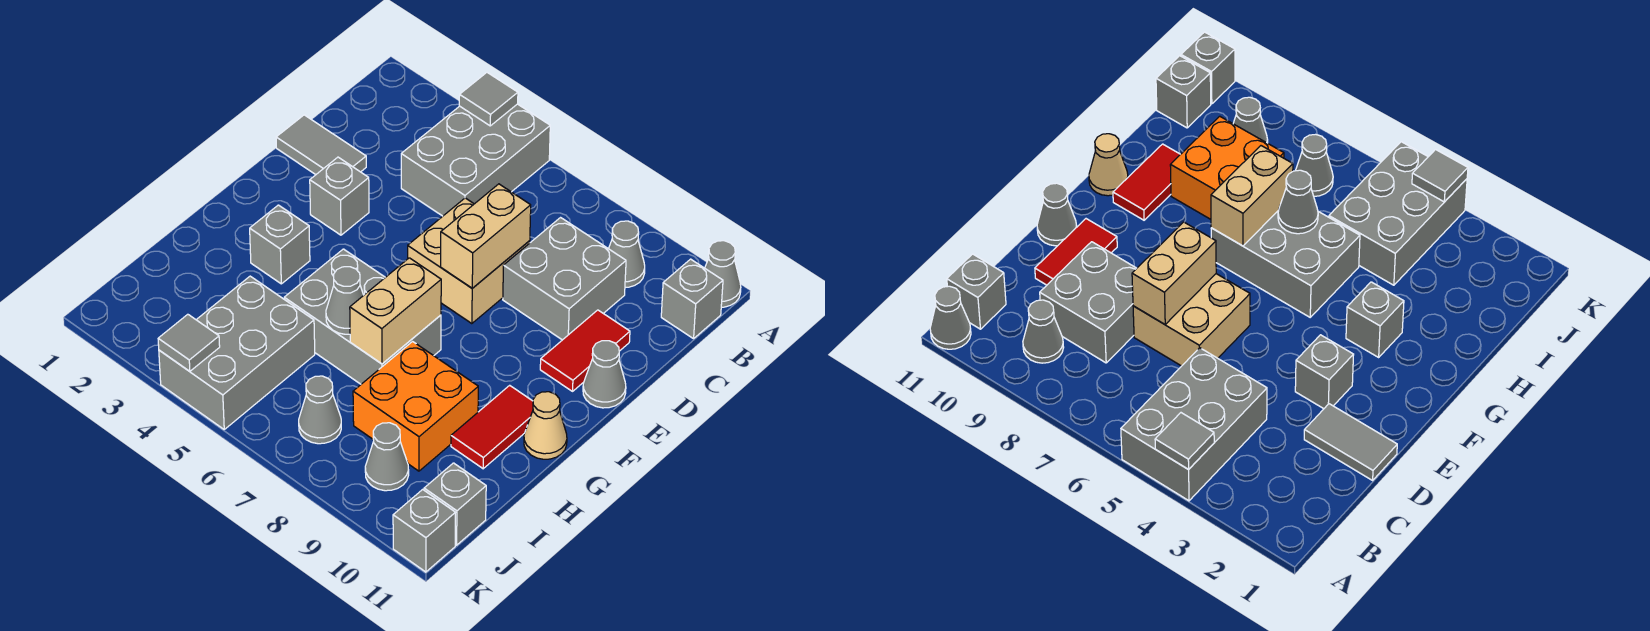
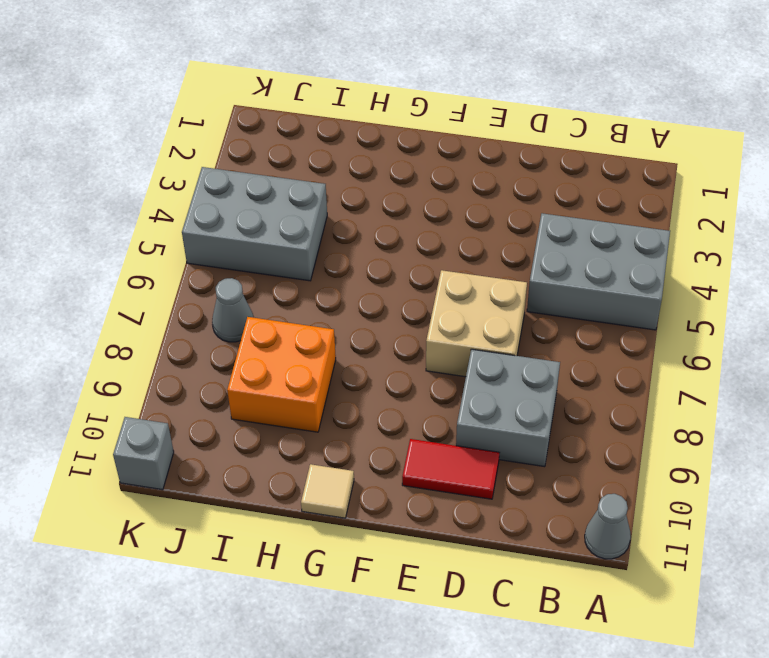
tan 1x1 tile [301,464,354,518] -> tan 1x1 cone [524,392,567,459]
none -> grey 1x1 cone [609,221,645,287]
none -> grey 1x1 brick [661,259,723,339]
none -> grey 1x2 tile [276,115,366,175]

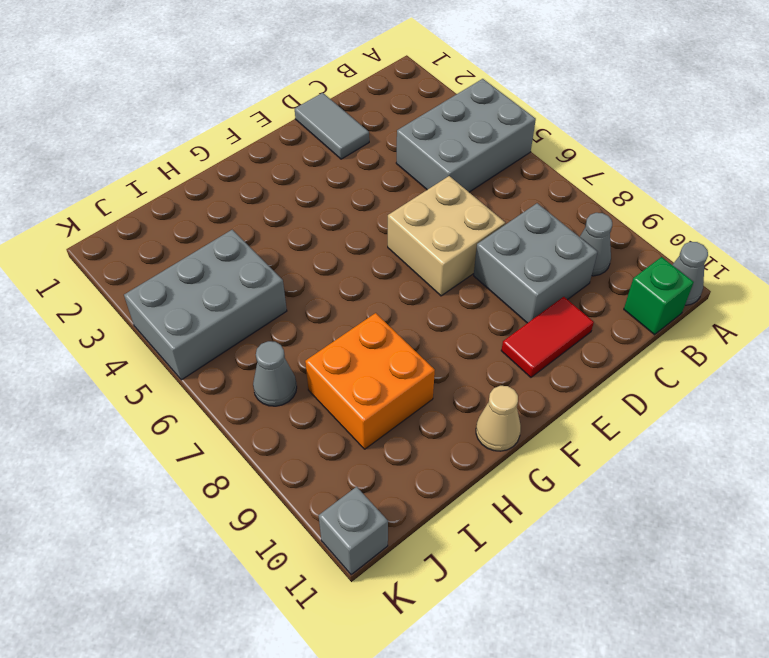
green 1x1 brick [624,257,694,335] -> grey 1x1 brick [661,259,723,339]
none -> grey 1x1 brick [310,157,369,235]
none -> grey 1x1 cone [583,341,626,408]
none -> grey 1x1 brick [250,205,310,284]

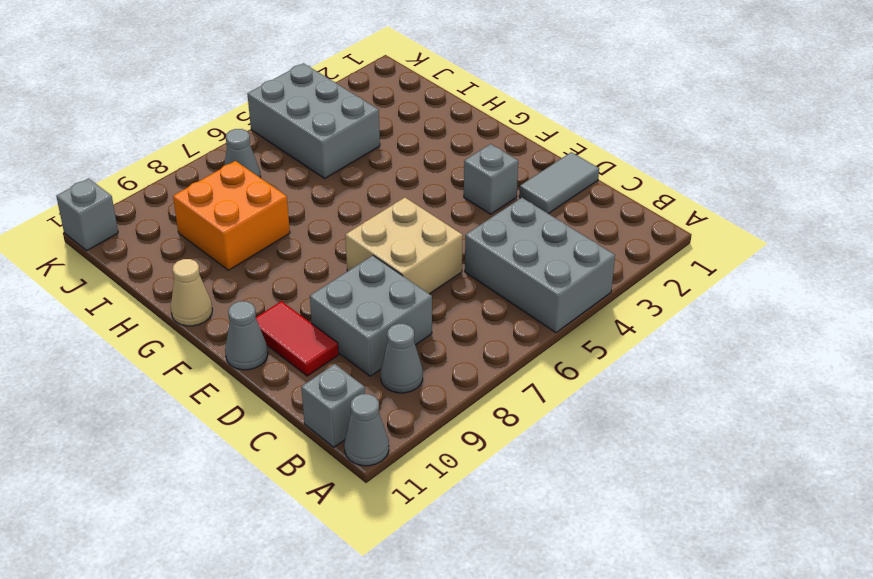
none -> grey 1x1 brick [250,205,310,284]
none -> grey 2x3 brick [284,249,441,384]
none -> red 1x2 tile [451,385,533,469]

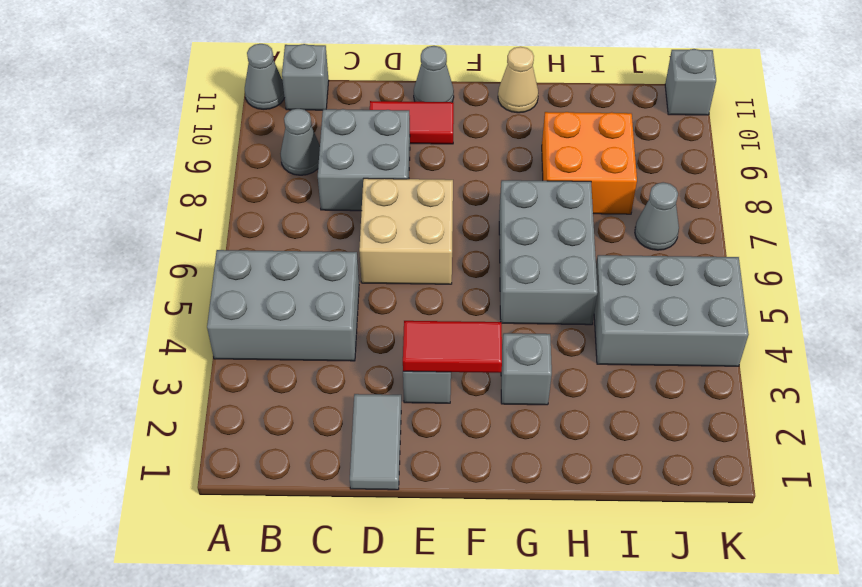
red 1x2 tile [403,321,502,373] -> red 1x2 tile moved to [451,385,533,469]
none -> grey 1x1 cone [365,423,409,491]
none -> grey 1x1 brick [424,463,486,545]
none -> grey 1x1 tile [459,73,518,126]

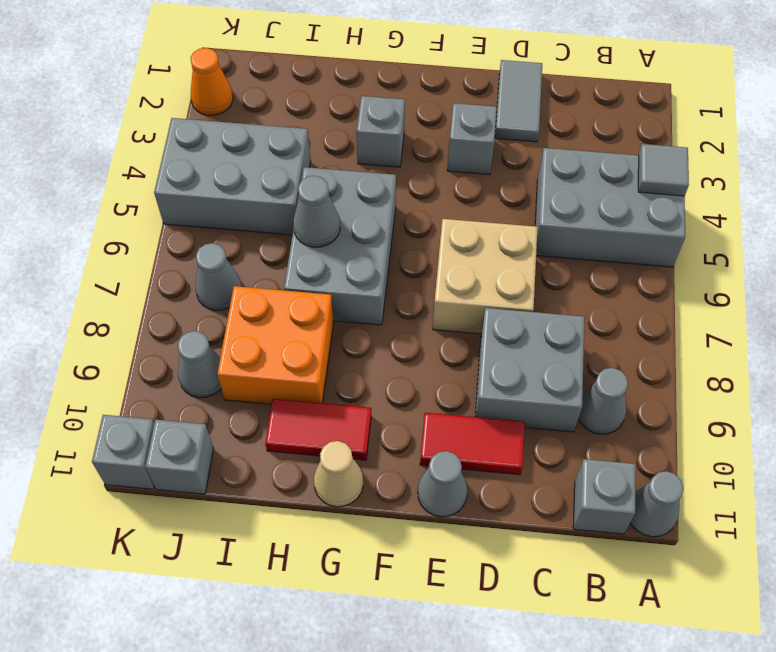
orange 1x1 cone [191,48,233,116] -> none
none -> tan 1x2 brick [441,184,531,288]
none -> tan 1x2 brick [350,258,441,364]
none -> grey 1x1 tile [158,314,220,371]

